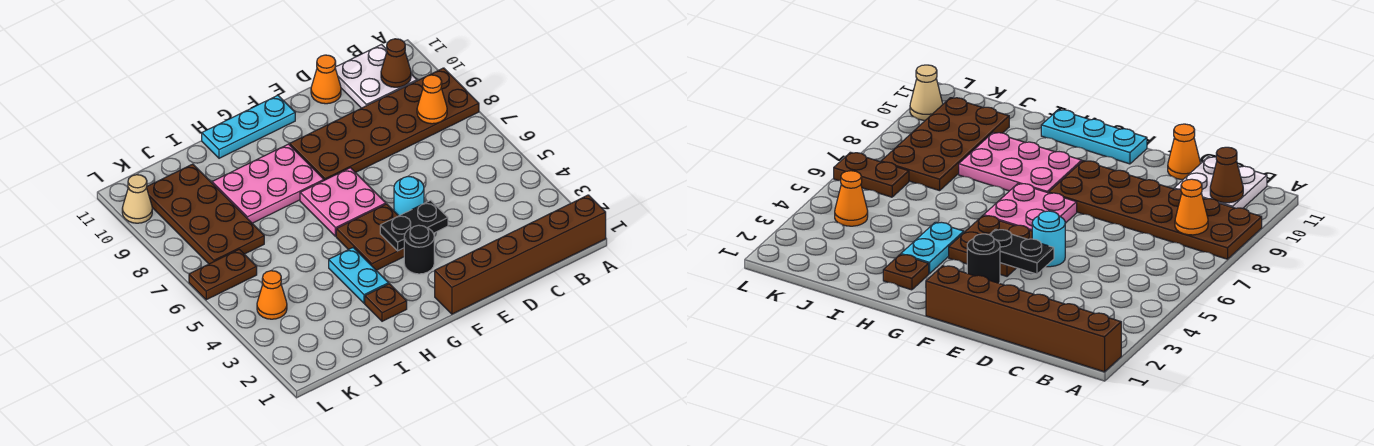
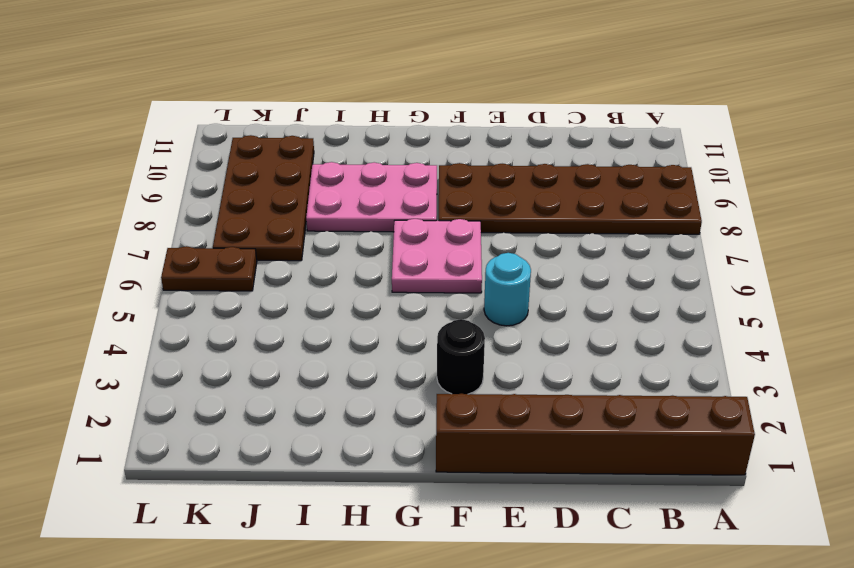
none -> white 2x2 plate [335,45,417,108]
none -> orange 1x1 cone [311,55,341,104]
none -> brown 2x2 plate [336,204,404,270]

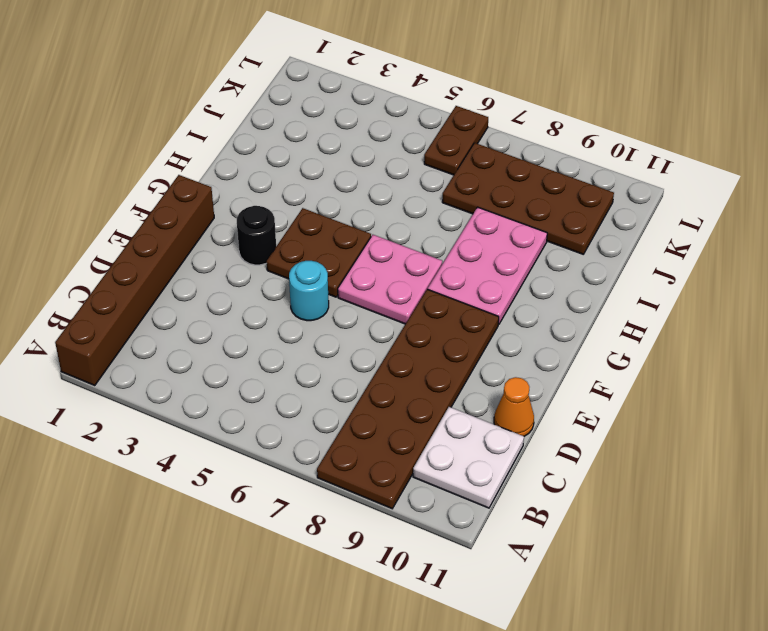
none -> cyan 1x3 plate [202,95,295,158]
none -> brown 1x1 plate [365,284,407,321]
none -> cyan 1x2 plate [329,248,389,303]

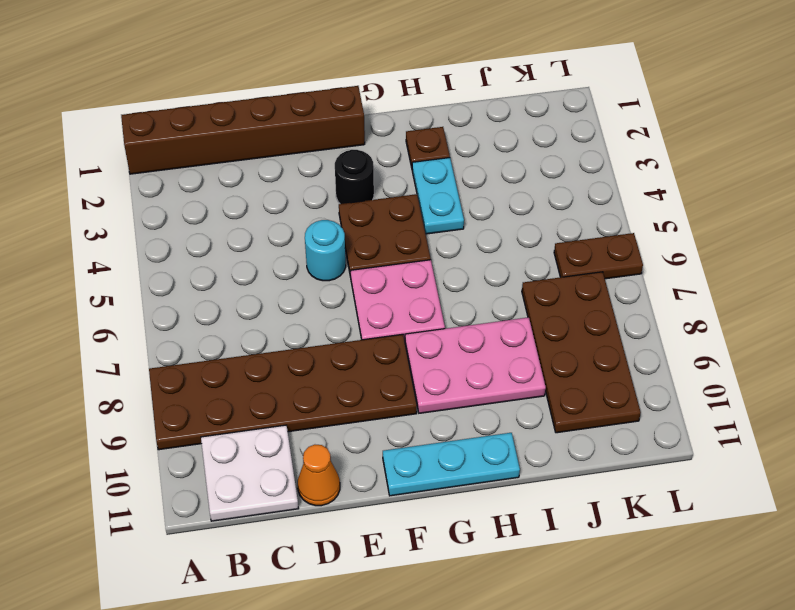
none -> orange 1x1 cone [257,271,287,319]
none -> tan 1x1 cone [122,175,152,223]
none -> orange 1x1 cone [417,75,447,124]

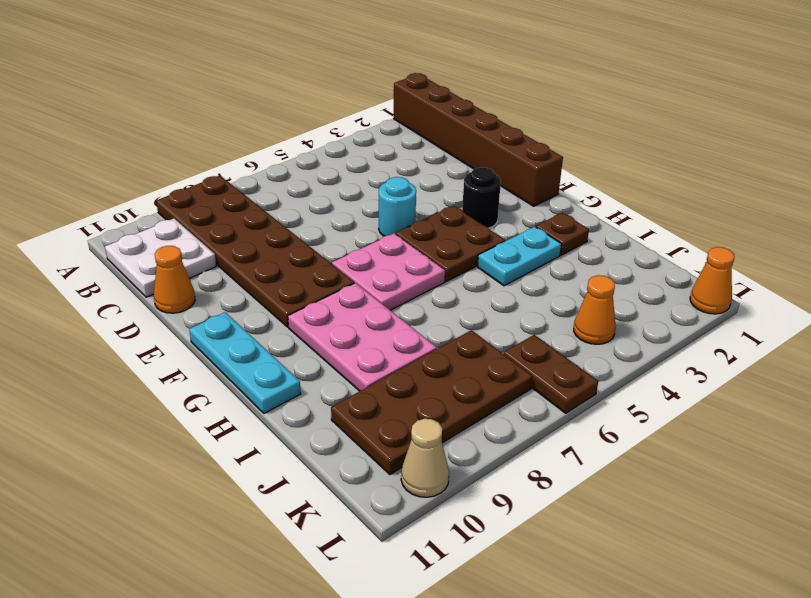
orange 1x1 cone [690,247,735,314] -> orange 1x1 cone moved to [417,75,447,124]
none -> brown 1x1 cone [381,39,411,87]
none -> black 1x2 plate [380,200,448,251]

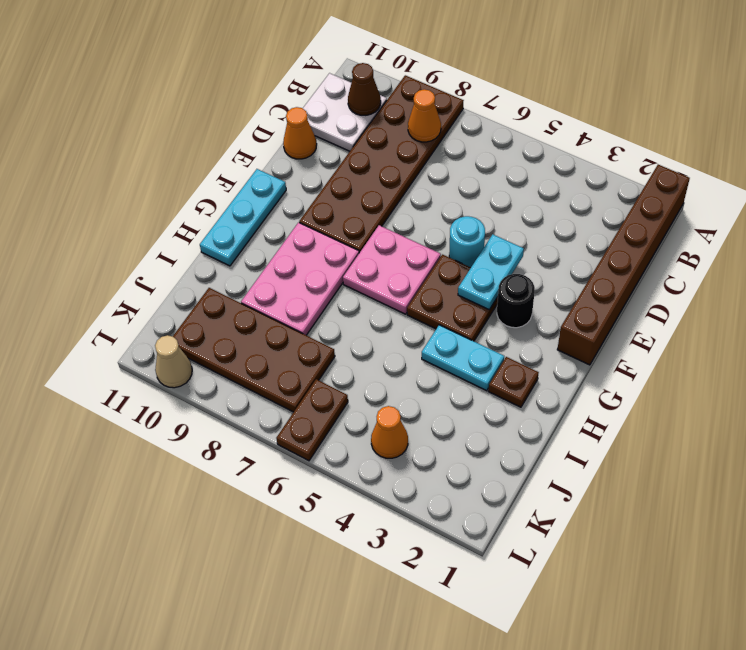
cyan 1x2 plate [458,234,524,310] -> black 1x2 plate [380,200,448,251]

